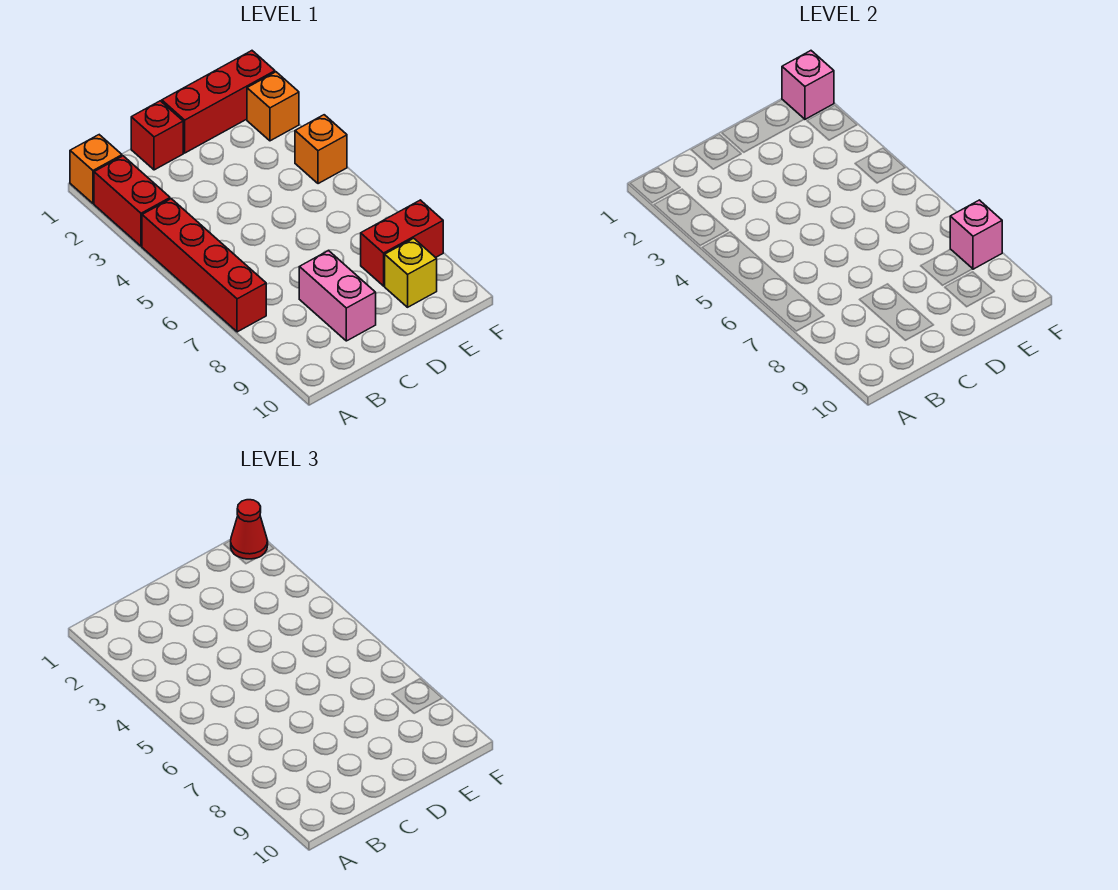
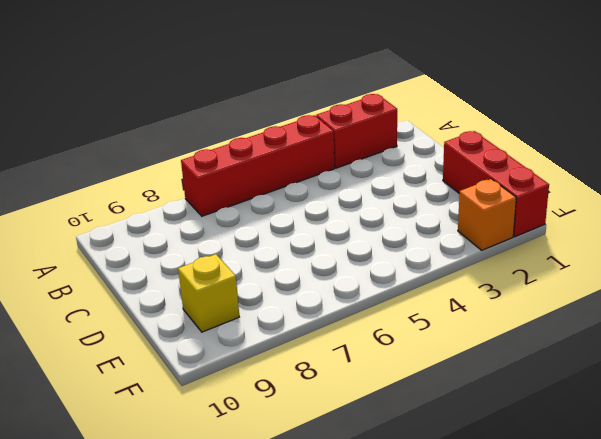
none -> orange 1x1 brick [70,135,122,203]
none -> red 1x1 brick [131,101,183,170]
none -> pink 1x2 brick [299,250,376,341]

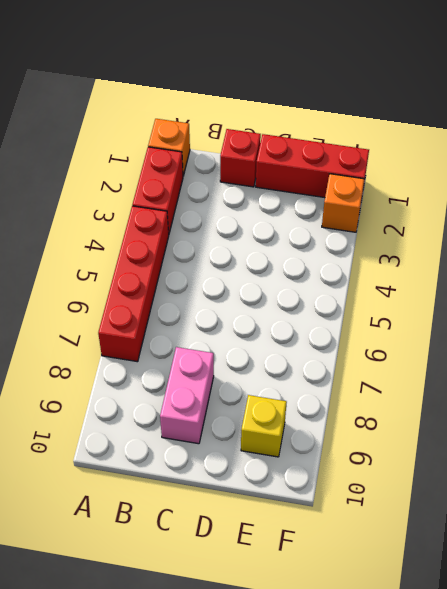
none -> red 1x2 brick [361,200,443,286]
none -> orange 1x1 brick [295,115,347,184]
none -> pink 1x1 brick [782,51,834,119]

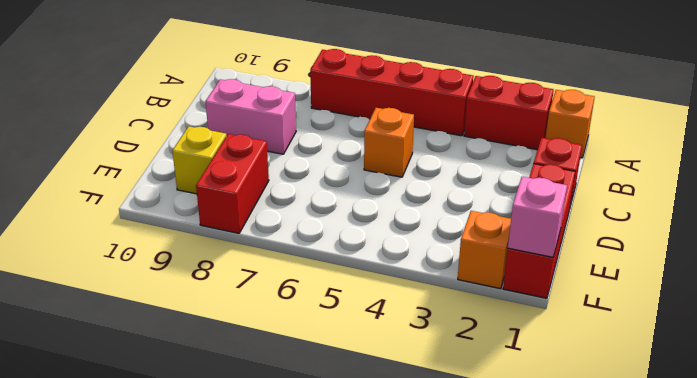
orange 1x1 brick [364,108,414,177] -> orange 1x1 brick moved to [295,115,347,184]
none -> pink 1x1 brick [950,200,1002,269]
none -> red 1x1 cone [231,500,268,559]

